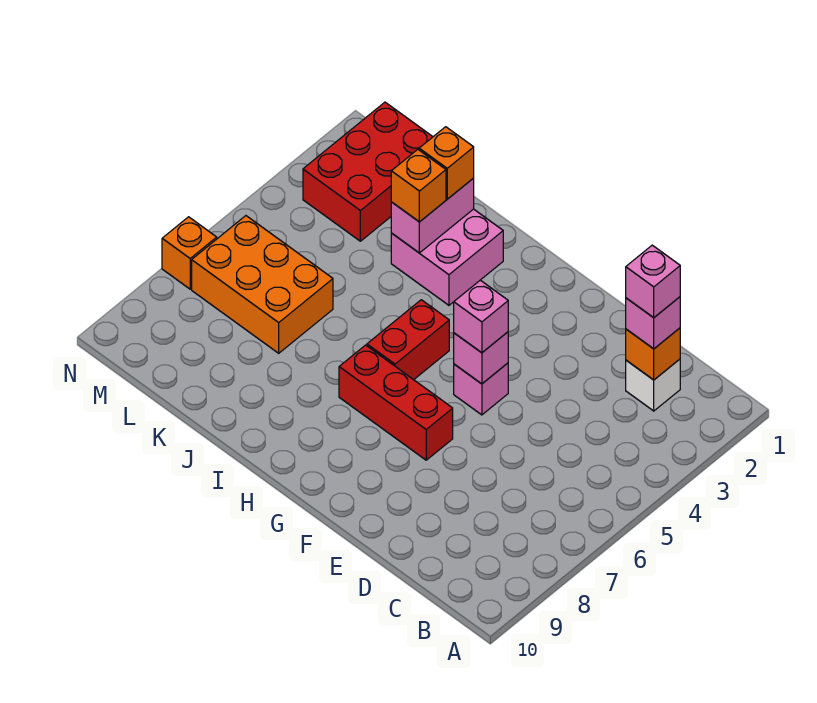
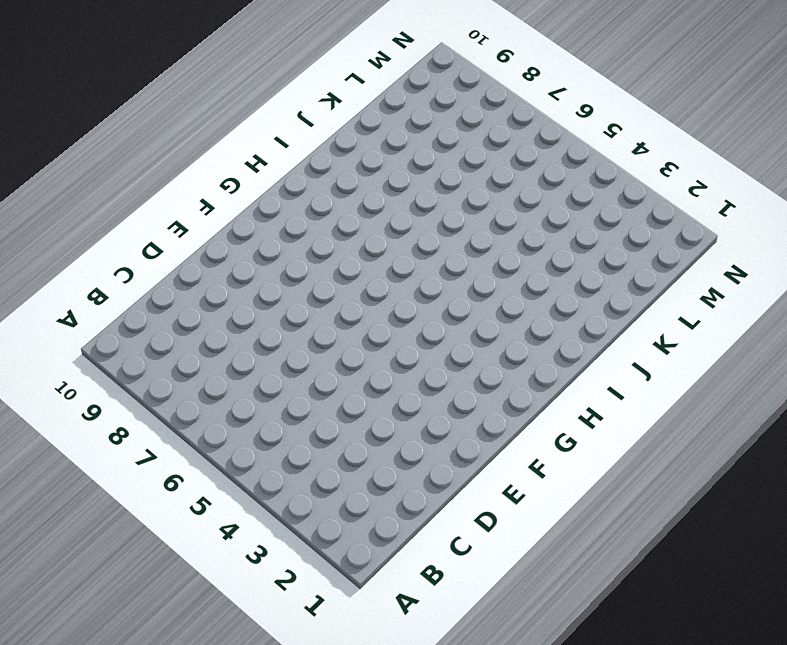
none -> white 1x1 brick [626,359,680,411]
none -> pink 1x1 brick [454,363,508,415]
none -> red 1x3 brick [339,345,453,460]

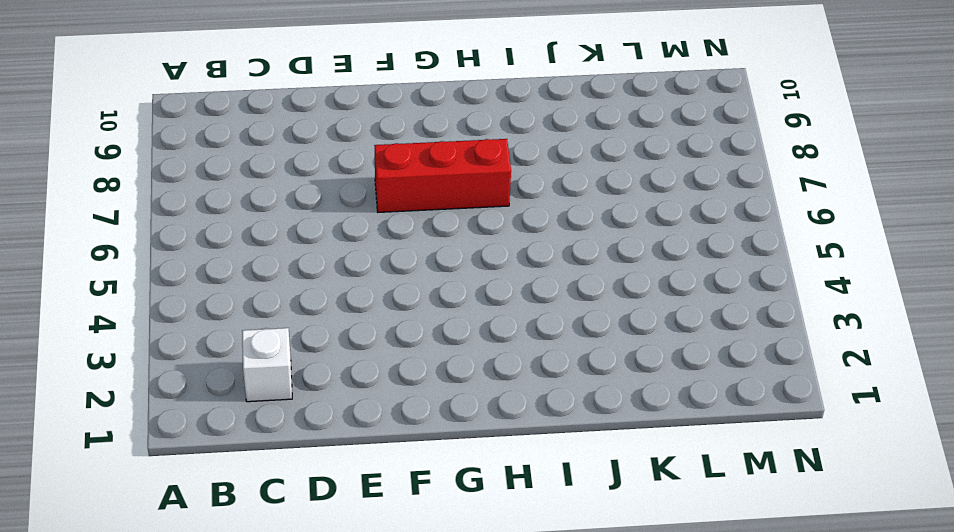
none -> pink 1x1 brick [454,363,508,415]
none -> red 1x2 brick [367,300,449,380]
none -> pink 2x2 brick [391,209,503,305]

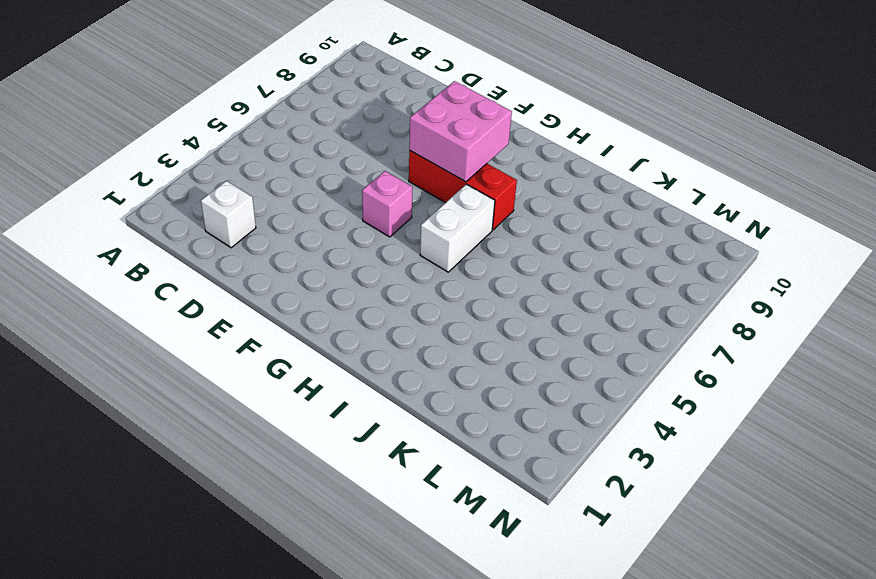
pink 2x2 brick [409,81,512,182] -> pink 2x2 brick moved to [391,209,503,305]
white 1x2 brick [420,184,495,272] -> red 1x2 brick [367,300,449,380]
none -> orange 2x3 brick [192,216,333,353]
none -> red 2x3 brick [303,102,433,241]
none -> orange 1x1 brick [162,217,217,289]

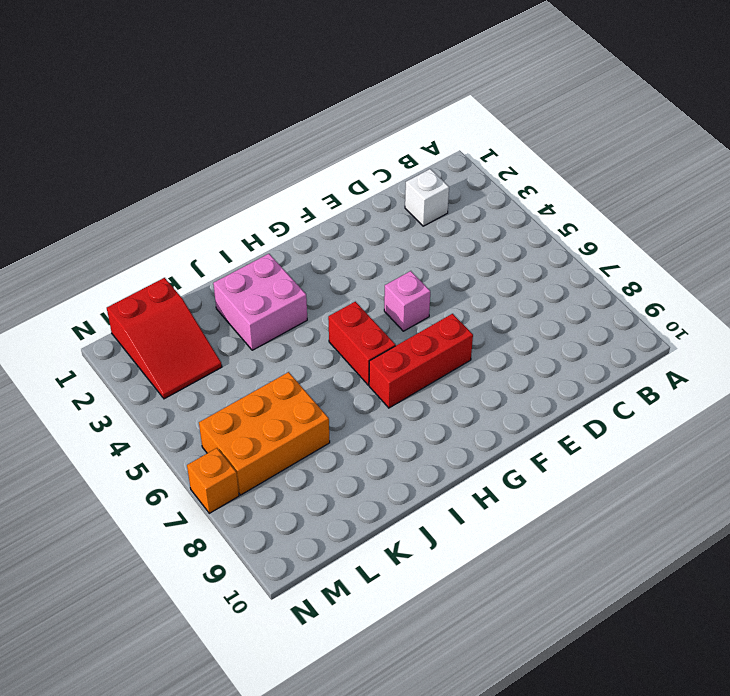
red 2x3 slope [107,278,222,399] -> red 2x3 brick [303,102,433,241]
none -> orange 1x1 brick [626,328,680,380]
none -> pink 1x1 brick [454,332,508,384]
none -> pink 1x2 brick [391,178,474,253]

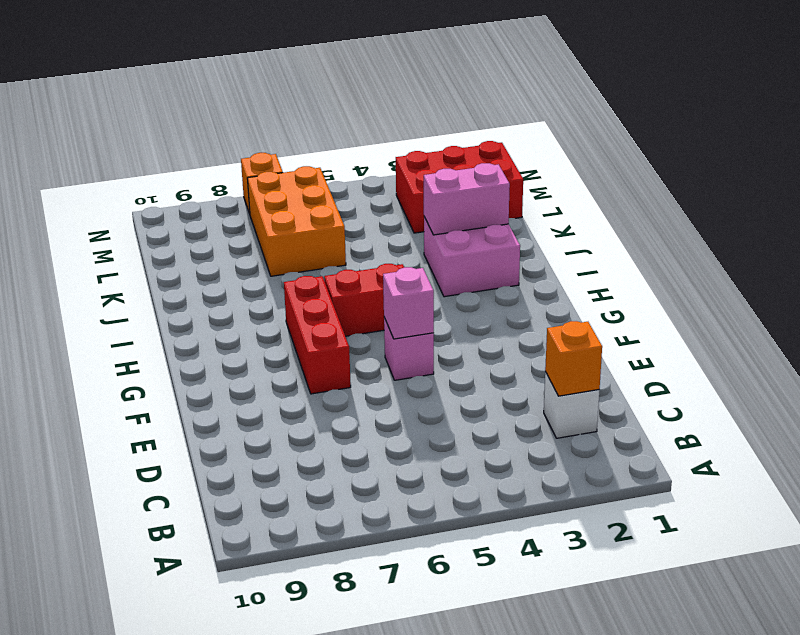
none -> pink 1x1 brick [626,297,680,349]
none -> pink 1x1 brick [454,280,508,353]
none -> orange 1x1 brick [419,127,474,199]

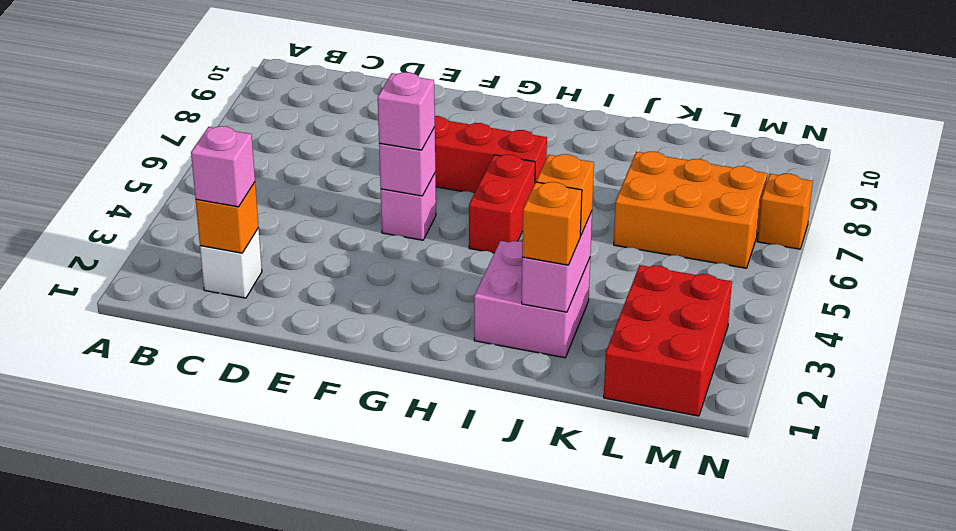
none -> pink 1x1 brick [626,245,680,318]

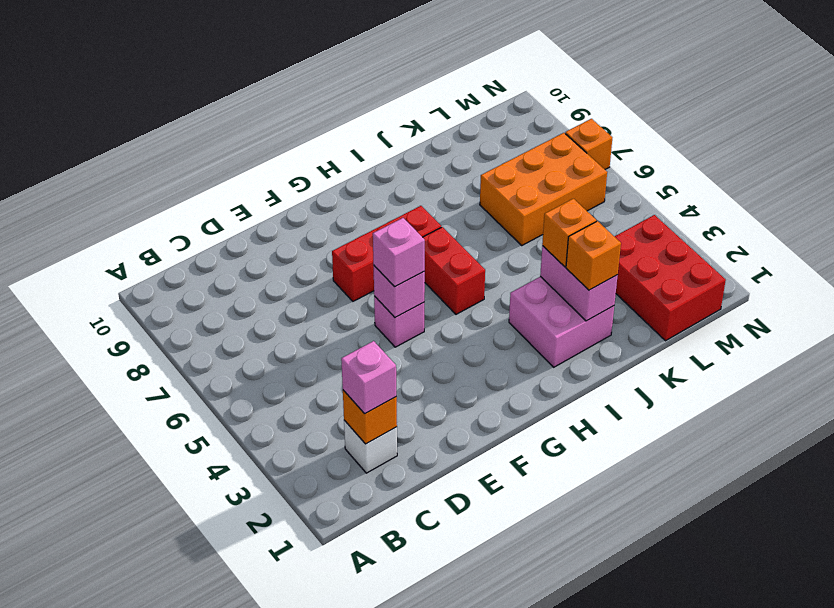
none -> pink 1x1 brick [626,245,680,318]

